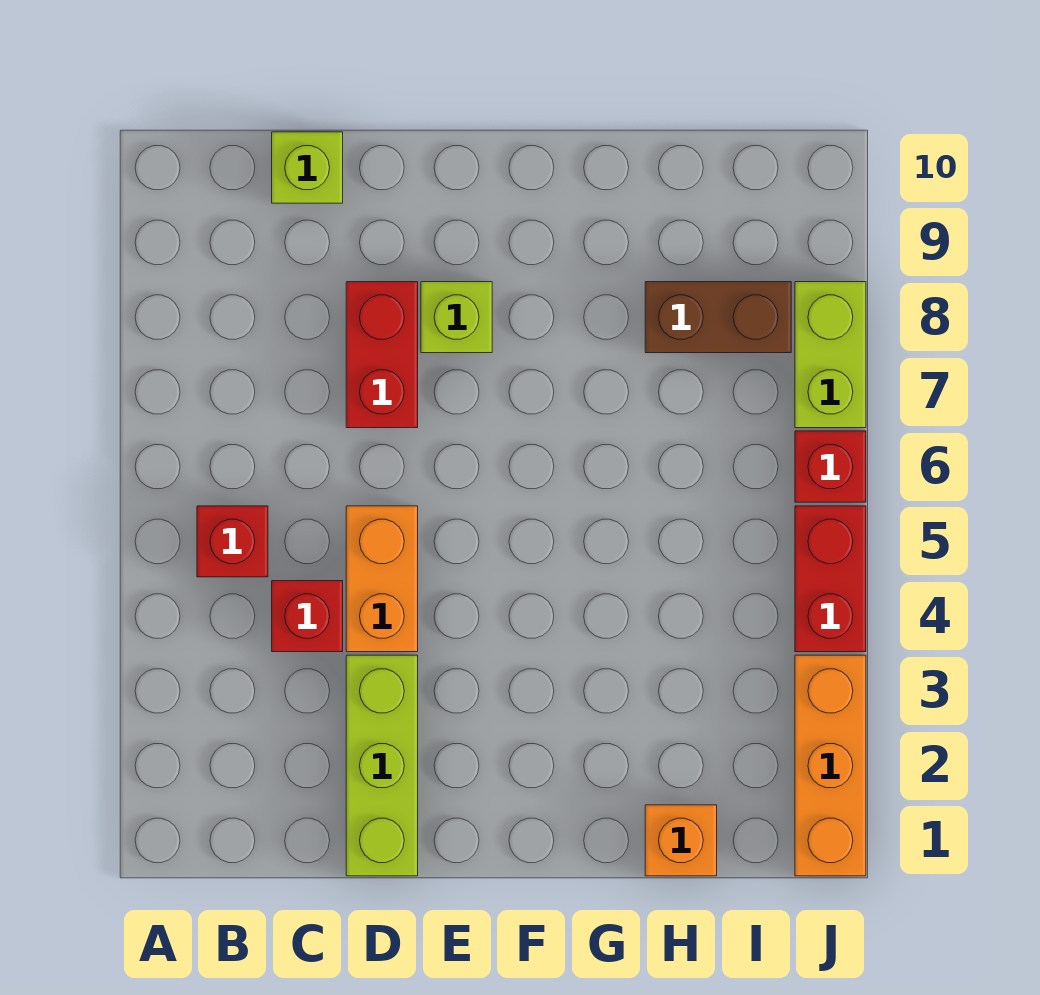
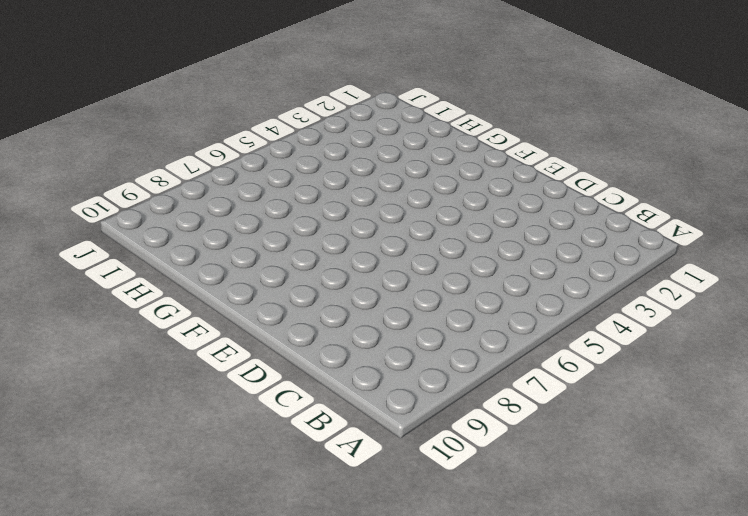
none -> red 1x1 brick [197,506,268,577]
none -> red 1x1 brick [272,581,343,652]
none -> lime 1x1 brick [272,132,343,203]

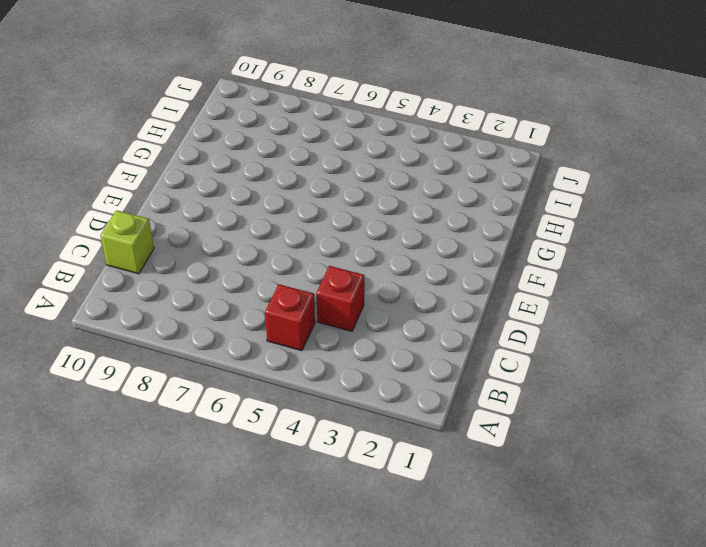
none -> lime 1x3 brick [346,655,418,876]
none -> orange 1x2 brick [346,506,418,652]
none -> red 1x2 brick [346,282,418,428]

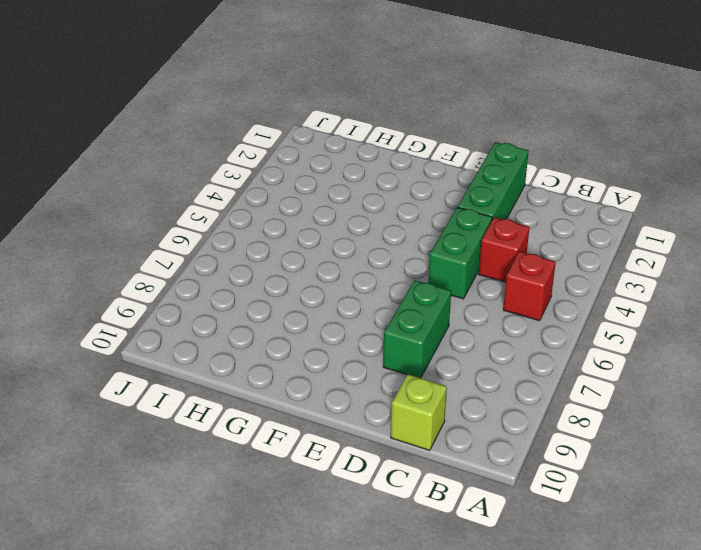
green 1x3 brick [458,142,529,219] -> lime 1x3 brick [346,655,418,876]
green 1x2 brick [428,207,492,299] -> orange 1x2 brick [346,506,418,652]
green 1x2 brick [383,280,451,378] -> red 1x2 brick [346,282,418,428]
none -> lime 1x1 brick [421,282,492,353]
none -> orange 1x1 brick [645,805,717,876]
none -> brown 1x2 brick [645,282,791,353]

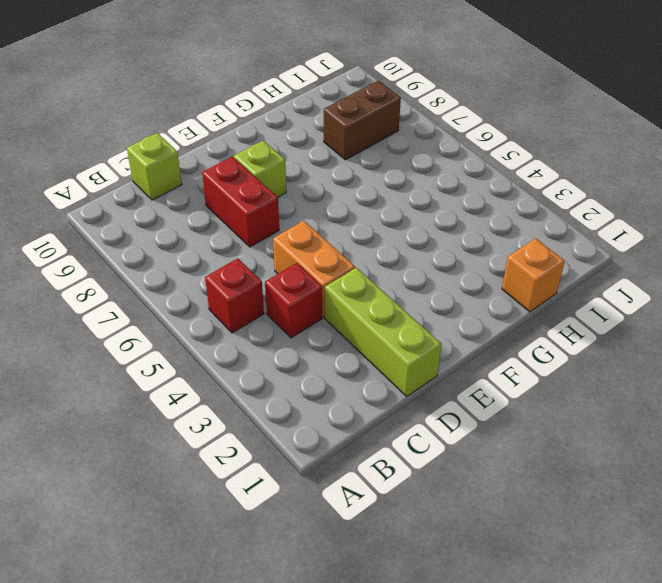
none -> orange 1x3 brick [795,655,866,876]
none -> red 1x2 brick [795,506,866,652]
none -> red 1x1 brick [795,431,866,502]

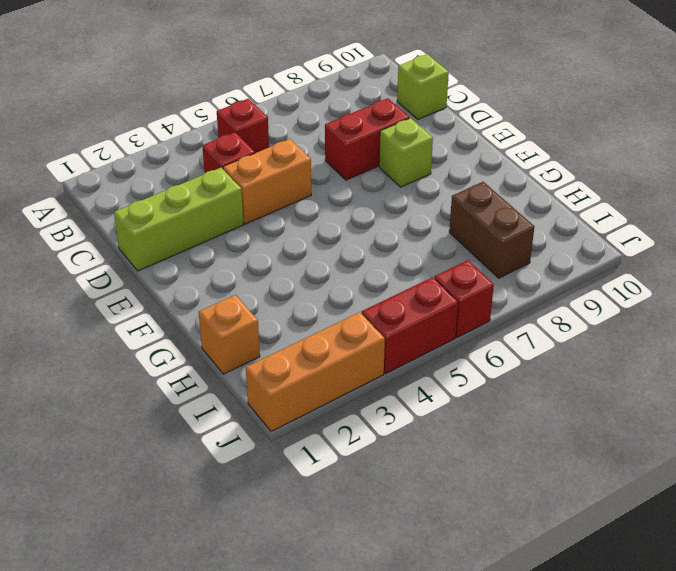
none -> lime 1x2 brick [795,282,866,428]

